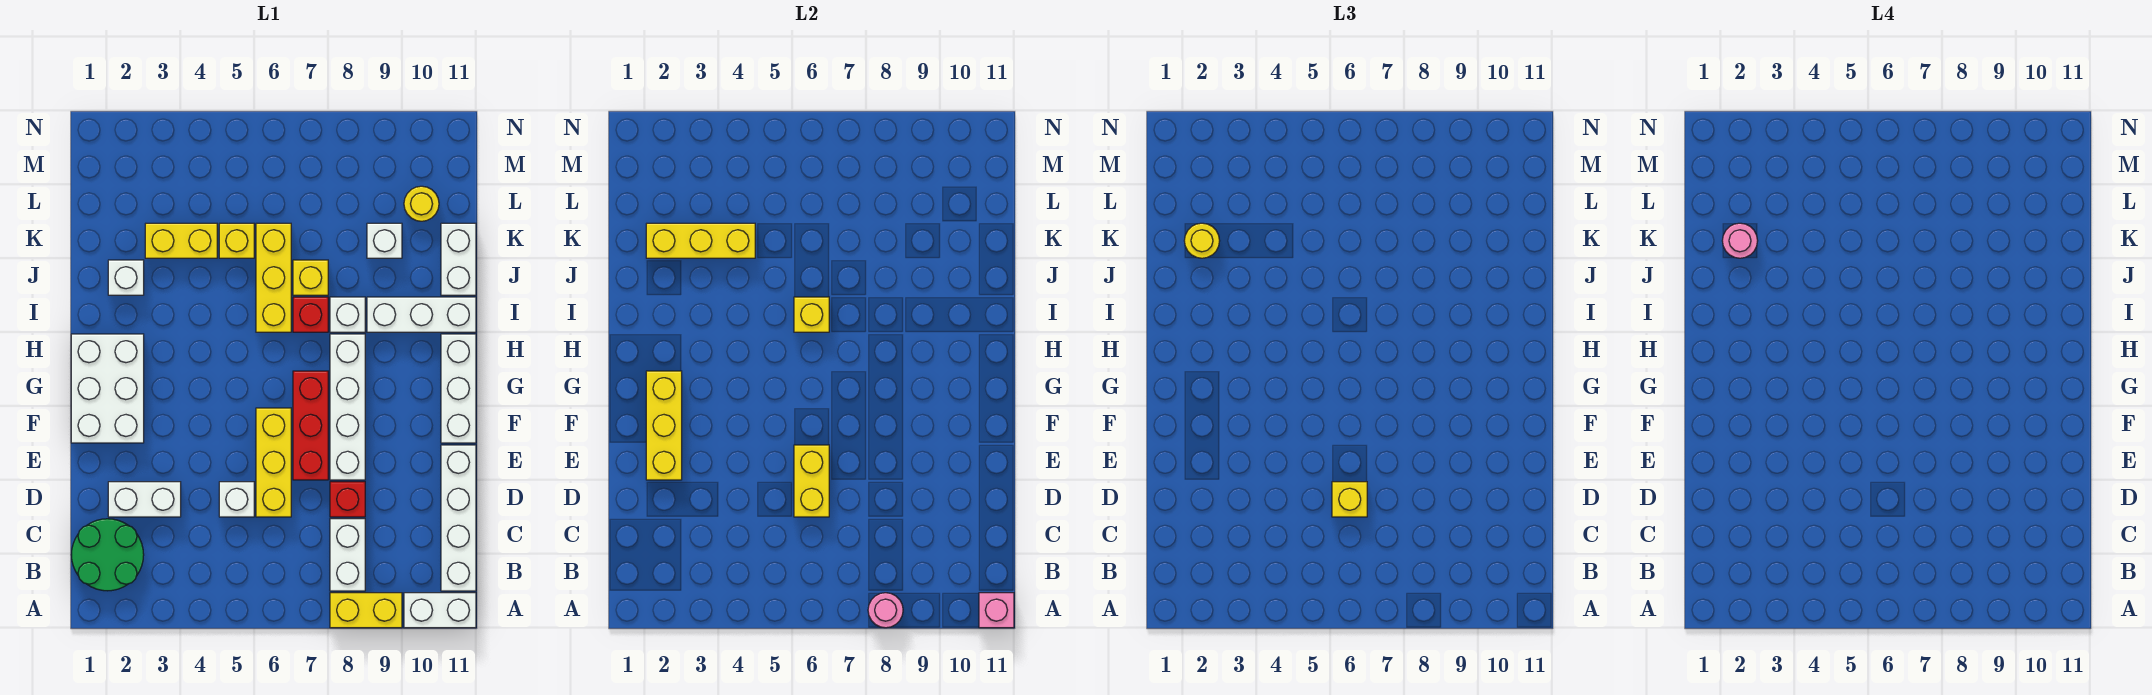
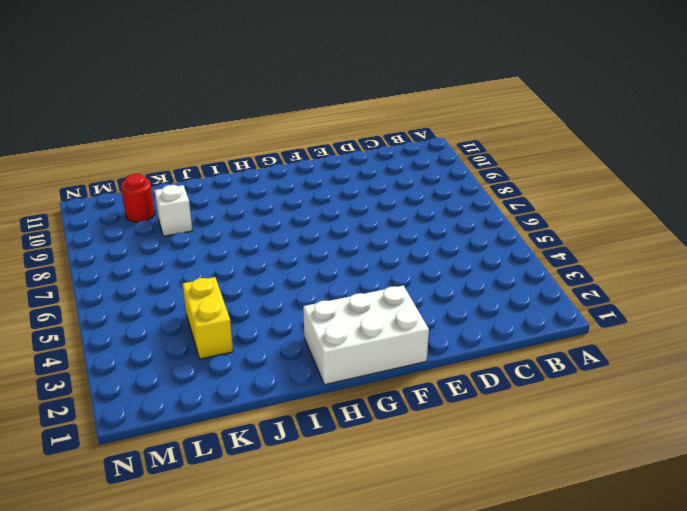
red 1x1 round brick [121,174,155,222] -> yellow 1x1 round brick [404,186,439,221]
none -> yellow 1x2 brick [330,593,402,628]
none -> white 1x2 brick [404,593,476,628]
none -> green 2x2 round brick [71,519,144,591]
none -> white 1x2 brick [330,519,365,591]

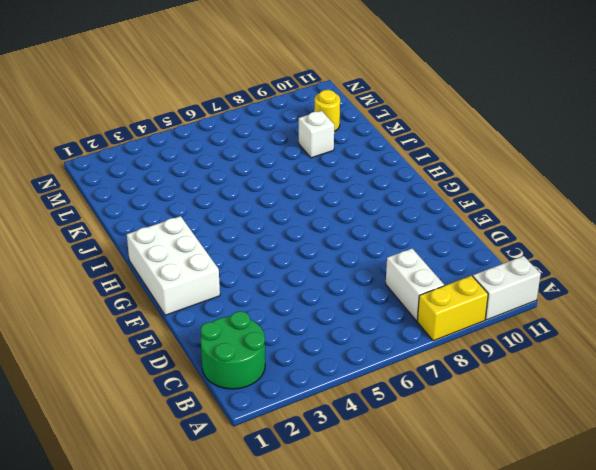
none -> white 1x4 brick [441,445,476,591]
none -> white 1x2 brick [108,482,181,517]
none -> white 1x1 brick [219,482,254,517]
none -> yellow 1x3 brick [256,408,291,517]

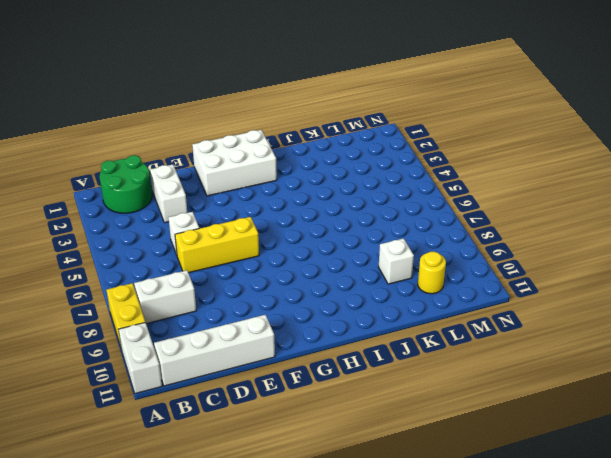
none -> red 1x1 brick [330,482,365,517]
none -> red 1x3 brick [293,371,328,480]
none -> white 1x4 brick [330,334,365,480]
none -> white 1x3 brick [441,334,476,443]

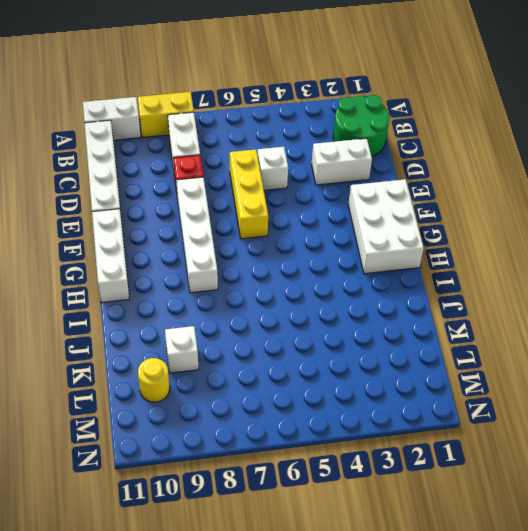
none -> red 1x3 brick [293,371,328,480]
none -> yellow 1x3 brick [256,223,291,332]
none -> red 1x1 brick [293,297,328,332]
none -> white 1x1 brick [330,297,365,332]

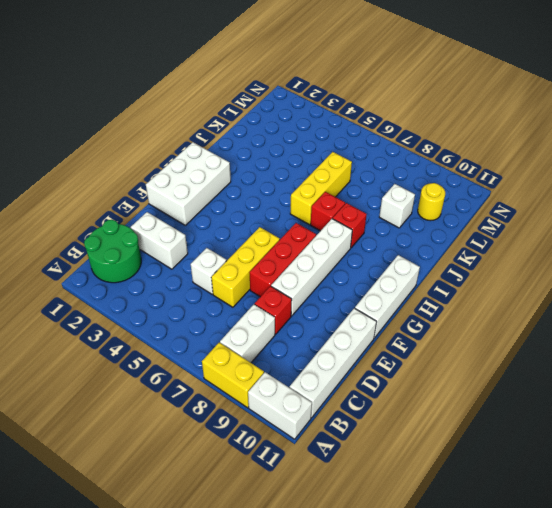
red 1x1 brick [333,203,367,248] -> white 1x1 brick [330,297,365,332]
none -> white 1x3 brick [367,297,476,332]
none -> white 1x1 brick [108,260,144,295]
none -> yellow 1x1 brick [293,260,328,295]
none -> white 1x2 brick [441,223,476,295]

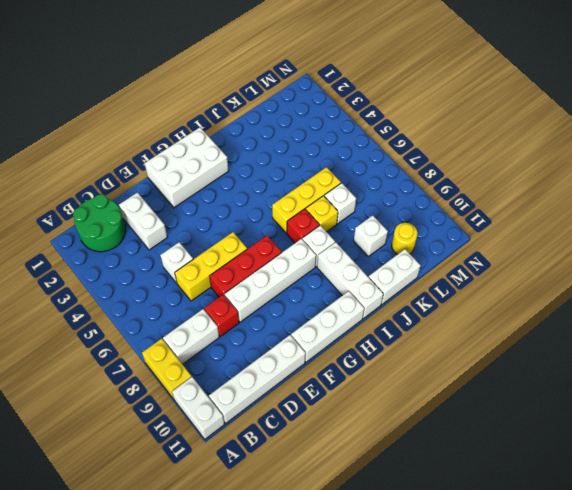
white 1x1 brick [324,183,356,224] -> white 1x1 brick moved to [108,260,144,295]
none -> yellow 1x2 brick [145,223,217,258]
none -> yellow 1x1 brick [219,223,254,258]
none -> pink 1x1 round brick [868,593,903,628]
none -> pink 1x1 brick [979,593,1014,628]

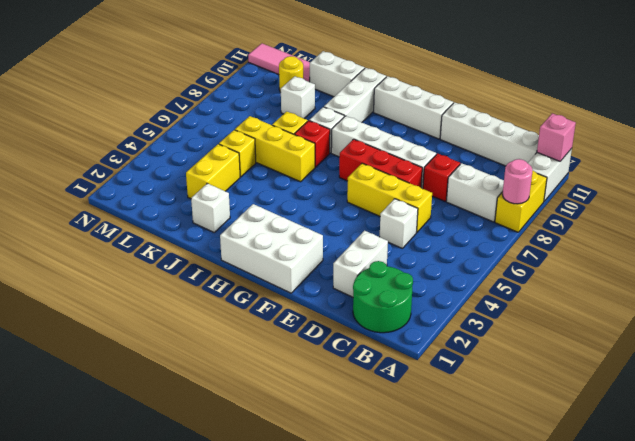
pink 1x3 tile [248,43,310,82] -> none
none -> yellow 1x2 brick [794,445,829,517]
none -> yellow 1x3 brick [646,371,682,480]
none -> yellow 1x1 brick [794,297,829,332]
none -> yellow 1x3 brick [646,223,755,258]

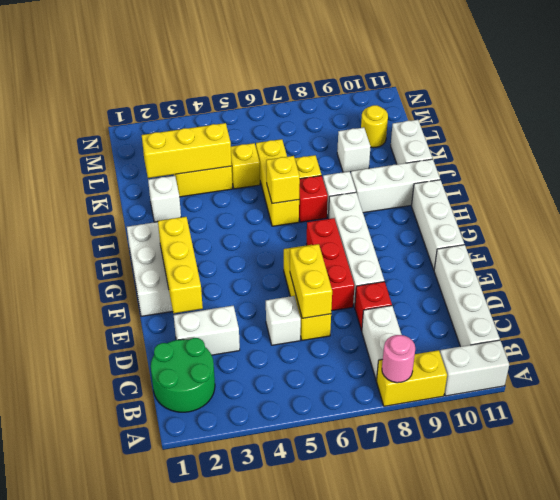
none -> pink 1x1 brick [979,593,1014,628]
none -> yellow 1x1 brick [1332,482,1367,517]
none -> yellow 1x1 round brick [1184,223,1220,258]
none -> pink 1x1 round brick [1722,223,1758,258]

